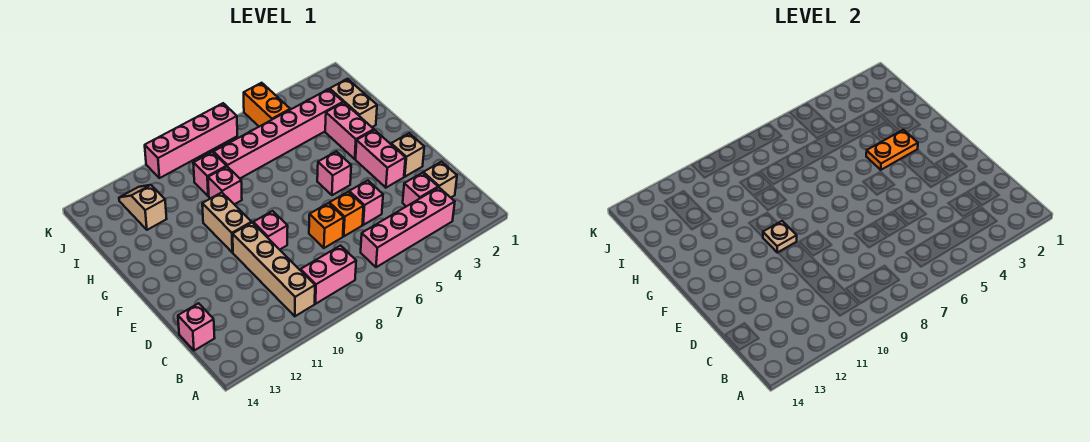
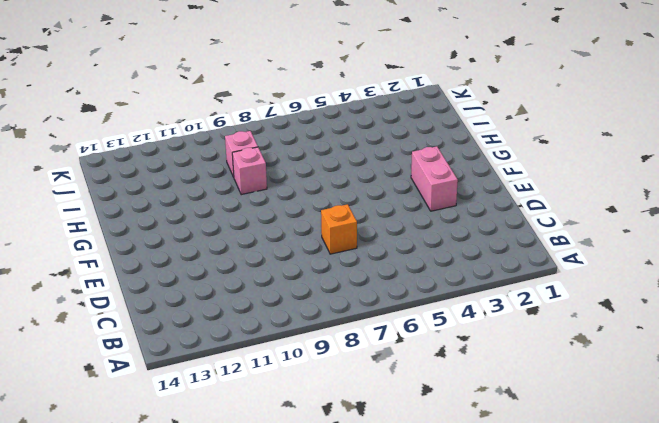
none -> pink 1x4 brick [361,188,455,267]
none -> pink 1x2 brick [301,246,356,304]
none -> tan 1x4 brick [233,223,315,316]

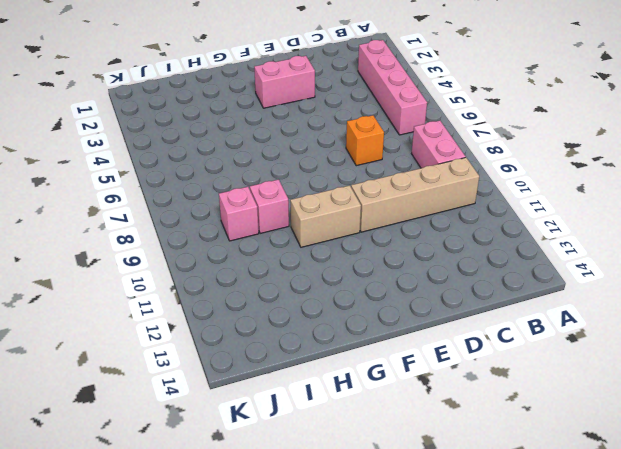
none -> tan 1x1 brick [423,162,457,198]
none -> pink 1x1 brick [403,173,438,206]
none -> pink 1x1 brick [178,303,215,351]

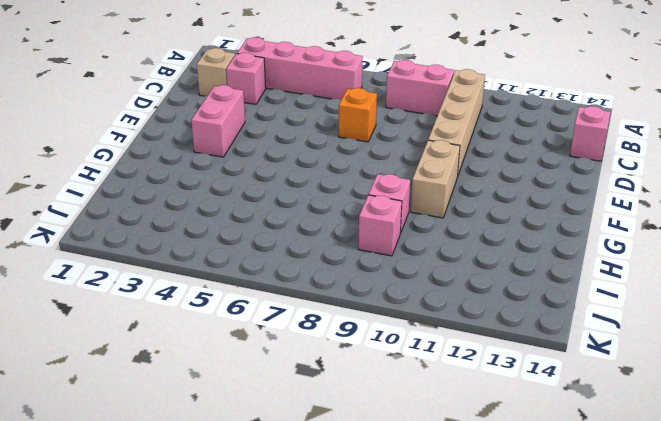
none -> pink 1x1 brick [349,180,383,225]
none -> orange 1x1 brick [329,192,364,236]
none -> tan 1x1 brick [391,133,424,177]

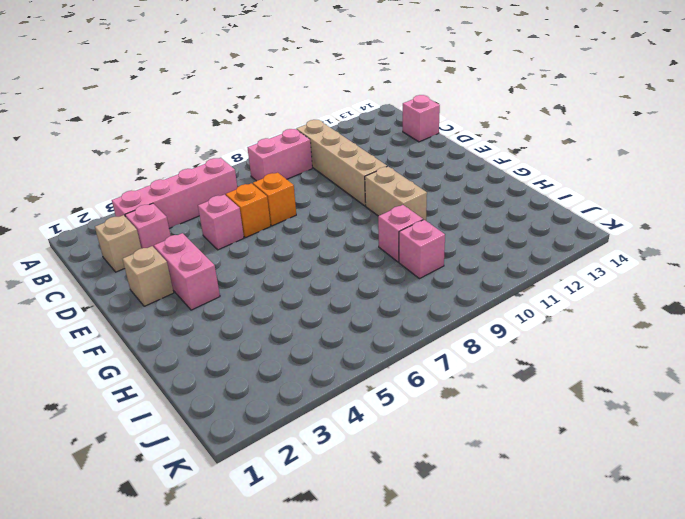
none -> pink 1x1 brick [253,211,288,250]
none -> pink 1x1 brick [317,151,351,195]
none -> pink 1x2 brick [325,103,374,159]

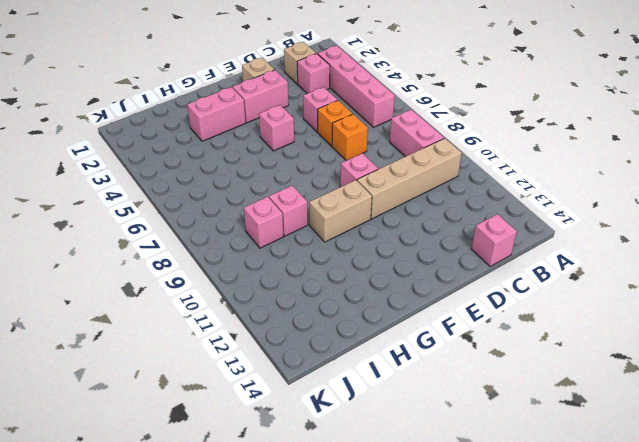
none -> tan 1x2 brick [330,79,377,127]
none -> pink 1x6 brick [214,89,343,178]
none -> tan 1x2 slope [119,185,167,230]

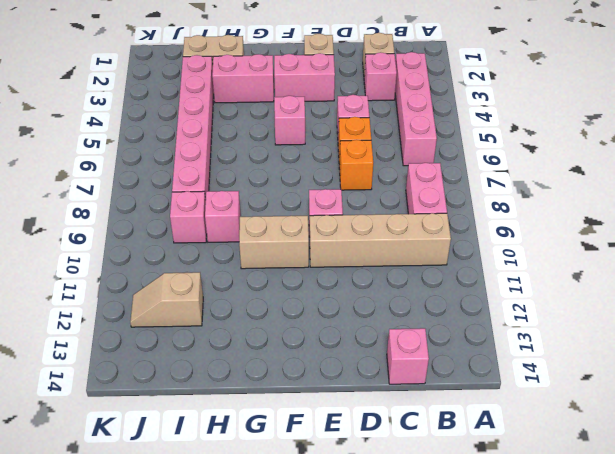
none -> orange 1x2 brick [244,83,290,127]
none -> pink 1x4 brick [145,103,237,178]
none -> tan 1x1 plate [763,221,797,253]

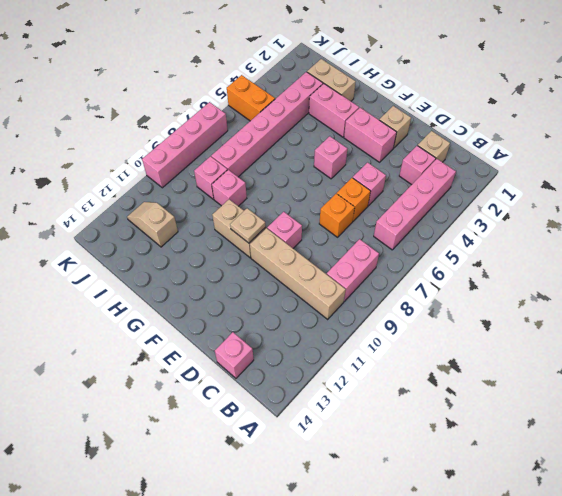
none -> orange 1x2 plate [866,130,918,170]

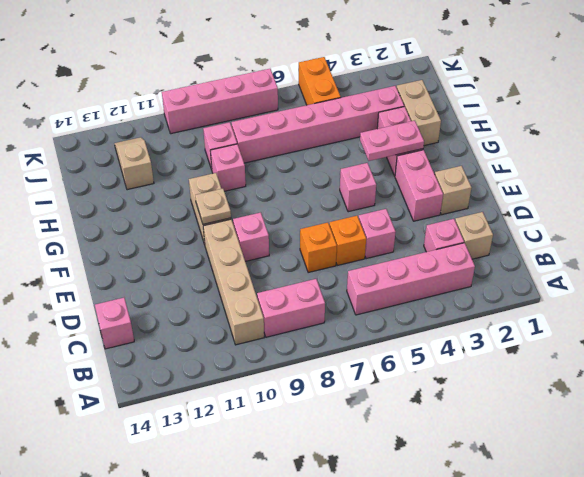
pink 1x2 plate [360,121,424,161] -> orange 1x2 plate [866,130,918,170]

